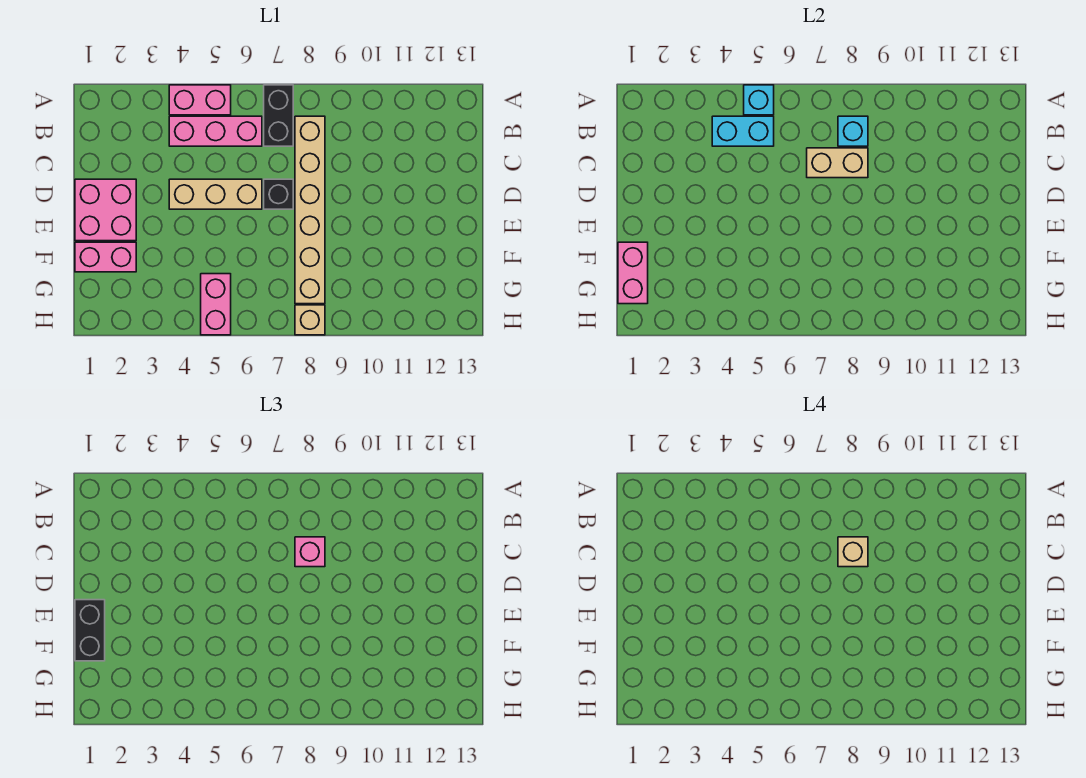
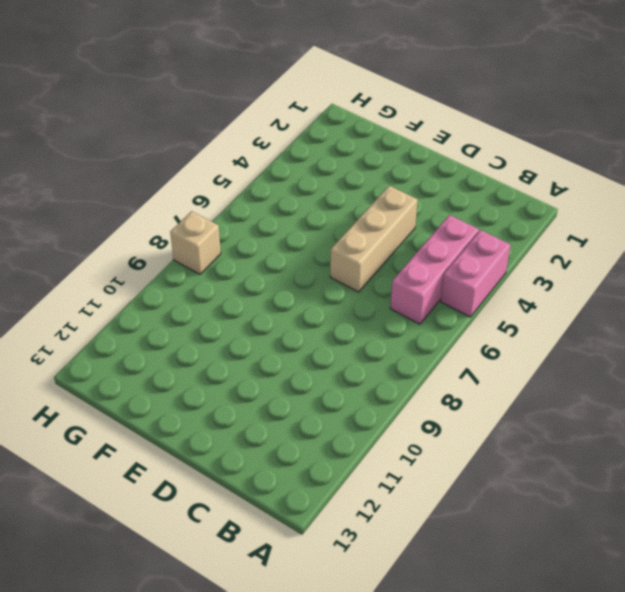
none -> black 1x2 brick [264,85,293,146]
none -> tan 1x6 brick [295,116,325,304]
none -> pink 2x2 brick [75,179,136,241]

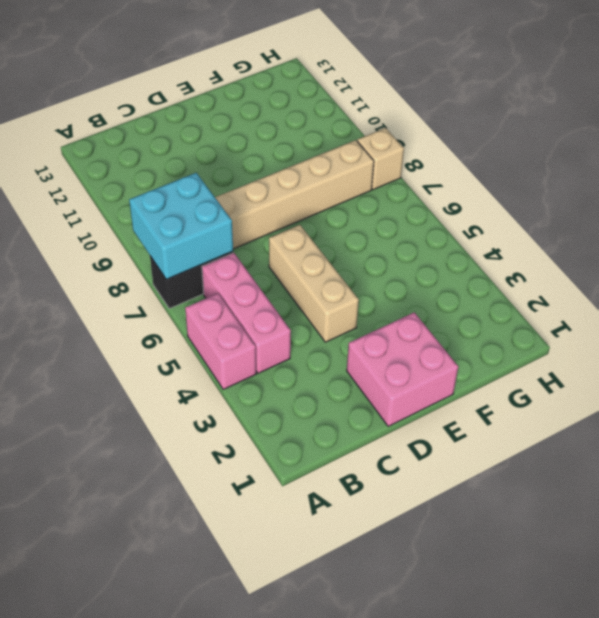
cyan 2x2 brick [129,173,233,279] -> cyan 1x1 brick [838,116,868,146]
none -> black 1x1 brick [264,179,293,209]
none -> pink 1x2 brick [75,242,136,272]
none -> pink 1x2 brick [201,274,231,335]

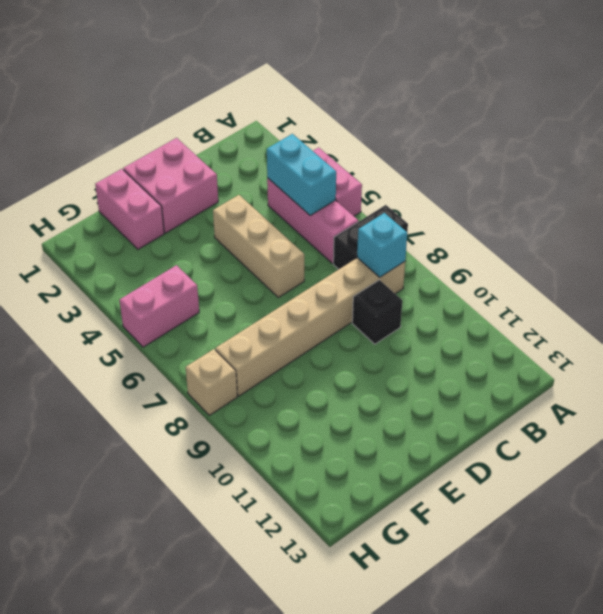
black 1x1 brick [352,280,402,344] -> black 1x1 brick moved to [264,179,293,209]
none -> cyan 1x1 brick [744,85,774,115]
none -> tan 1x2 brick [807,148,868,178]
none -> pink 1x2 brick [618,242,648,304]

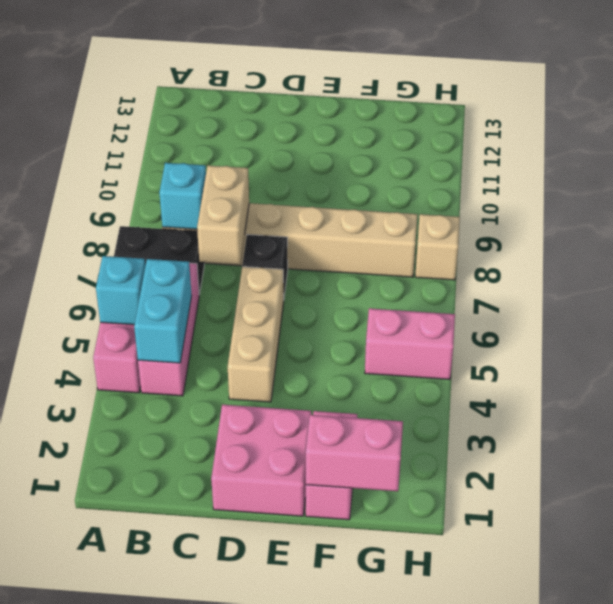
none -> pink 1x1 brick [295,537,325,567]
none -> black 1x2 brick [75,600,105,661]
none -> tan 1x1 brick [838,537,868,567]

